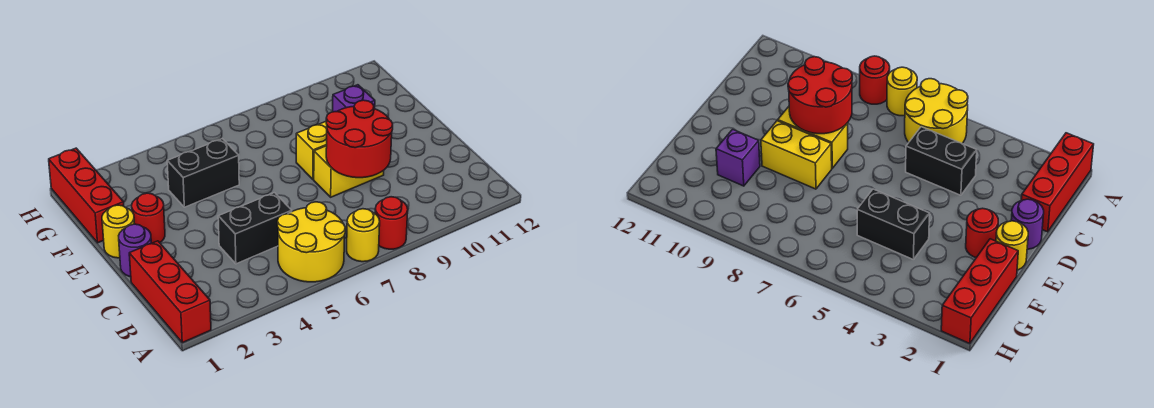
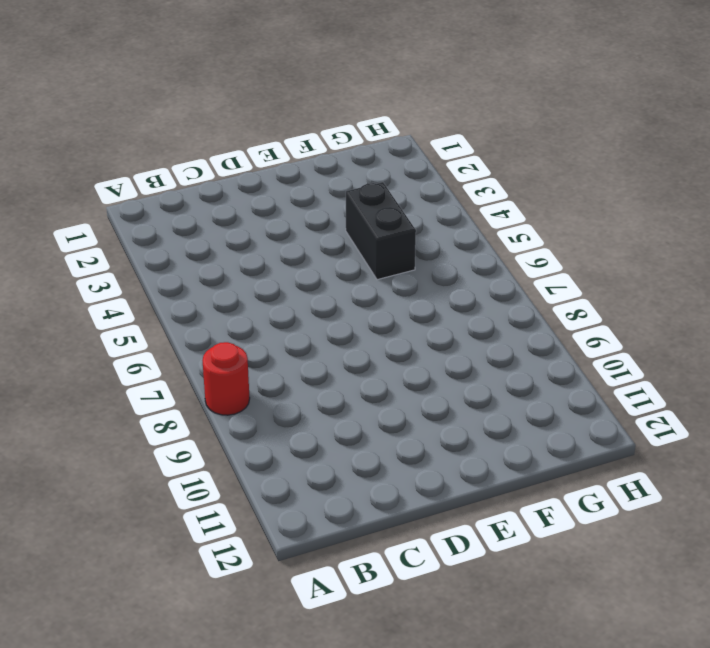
none -> red 1x3 brick [129,241,211,343]
none -> yellow 2x2 round brick [277,202,345,282]
none -> yellow 1x1 round brick [347,209,380,262]

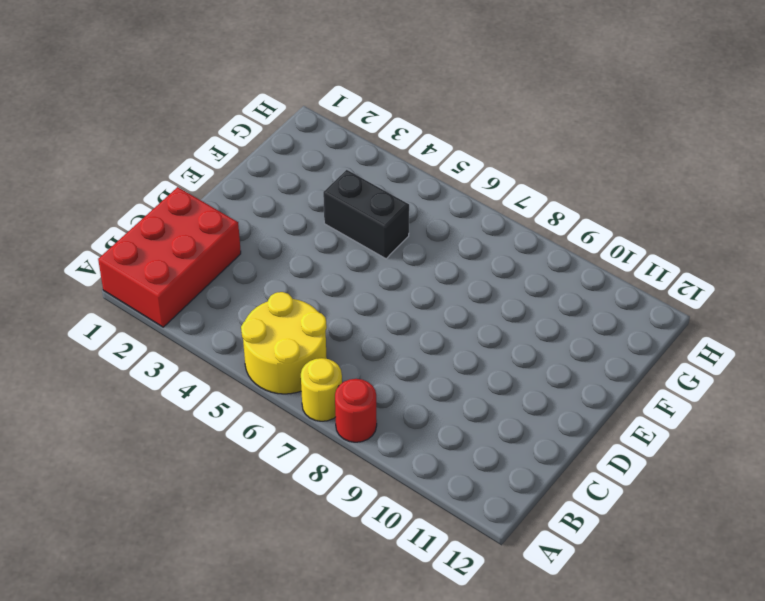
red 2x3 brick [98,187,241,327] -> red 1x3 brick [129,241,211,343]
none -> black 1x2 brick [218,193,292,264]
none -> purple 1x1 round brick [119,224,151,277]
none -> yellow 1x2 brick [314,146,384,197]

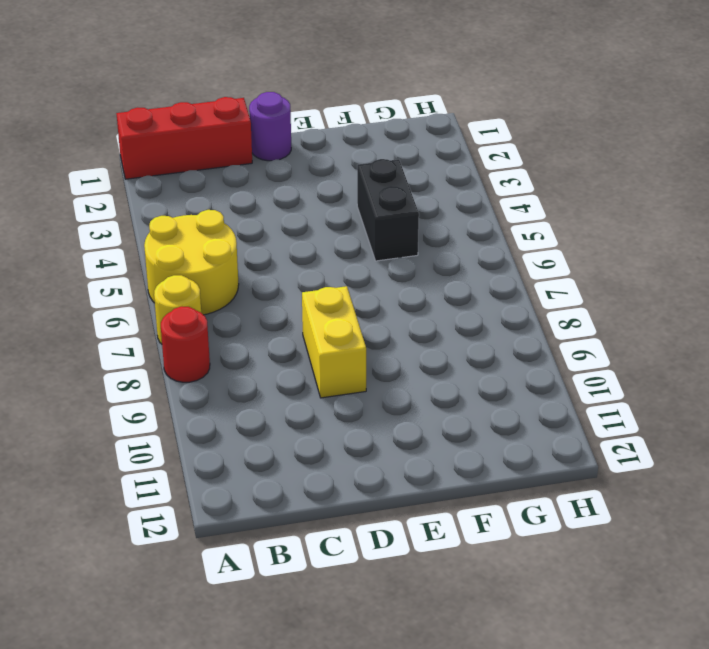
none -> black 1x2 brick [218,193,292,264]
none -> yellow 1x1 round brick [102,205,134,258]
none -> red 1x1 round brick [132,193,165,243]

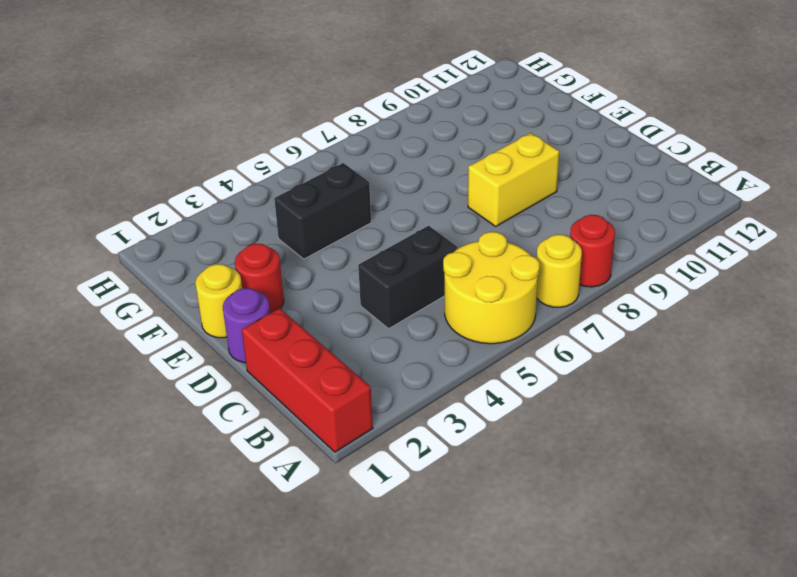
none -> yellow 1x2 brick [296,122,327,179]
none -> red 1x3 brick [49,148,124,243]
none -> purple 1x1 brick [333,85,375,112]

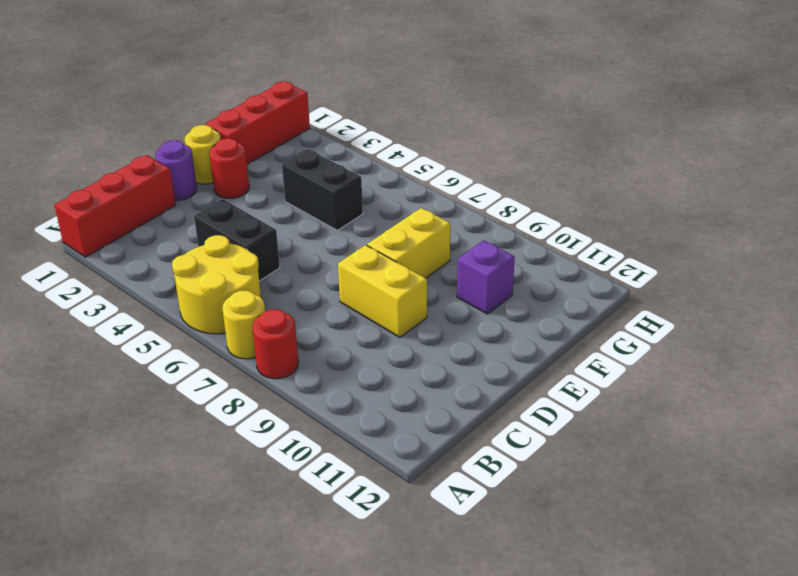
yellow 1x2 brick [367,208,450,278] -> yellow 1x2 brick turned to [296,122,327,179]
none -> red 2x2 round brick [326,100,393,178]

